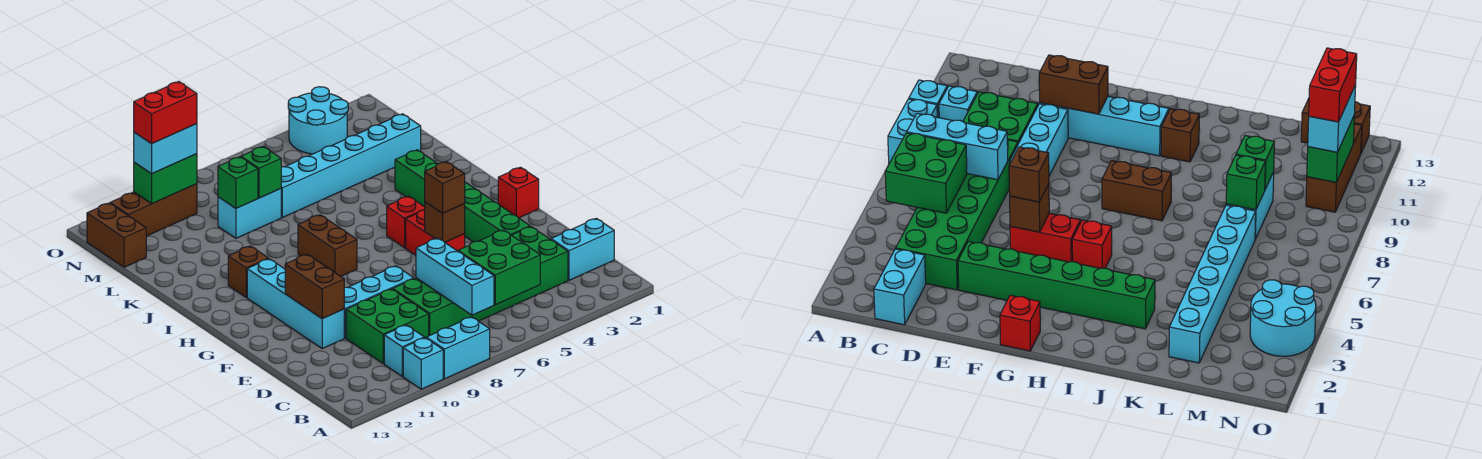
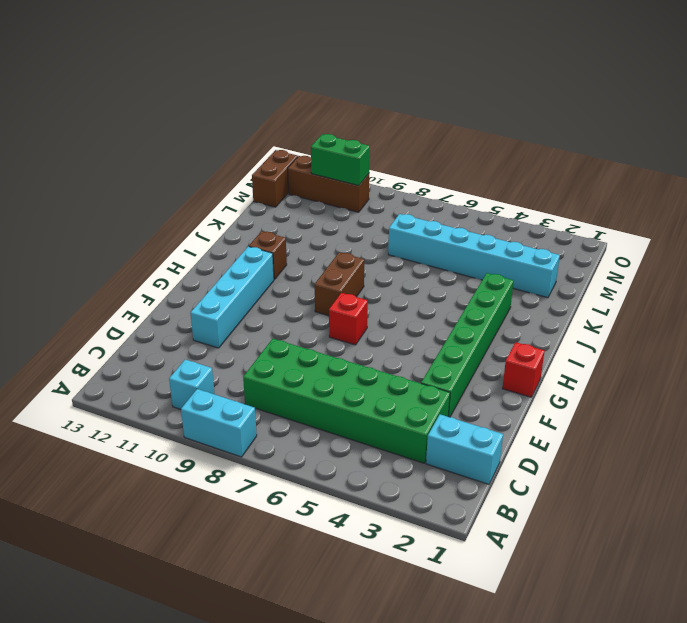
red 1x1 brick [329,293,368,345] -> red 1x1 brick moved to [387,196,425,248]
none -> cyan 1x1 brick [403,338,443,389]
none -> green 2x2 brick [346,289,429,364]
none -> cyan 1x3 brick [344,266,414,338]

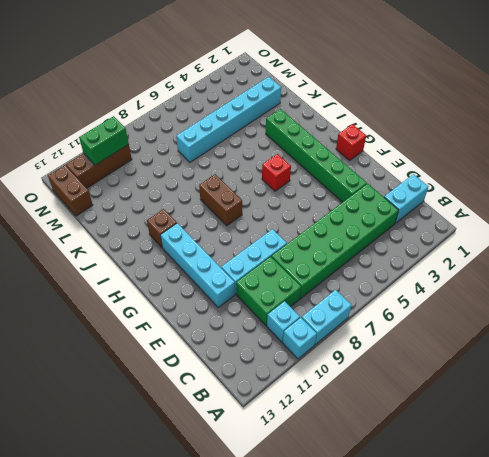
none -> red 1x2 brick [406,210,465,255]
none -> cyan 1x2 brick [218,189,281,238]
none -> cyan 2x2 round brick [288,87,348,154]

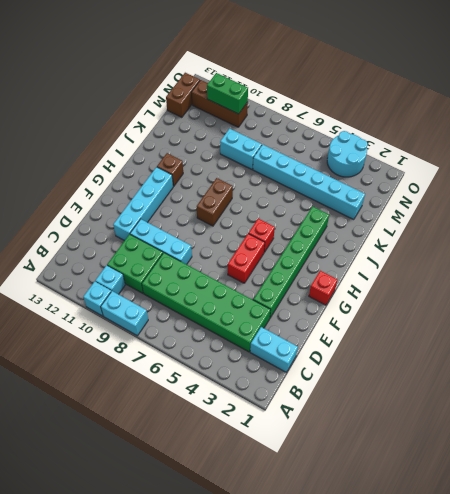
none -> green 2x2 brick [458,230,540,305]
none -> cyan 1x3 brick [416,238,494,315]
none -> brown 1x2 brick [285,254,344,319]

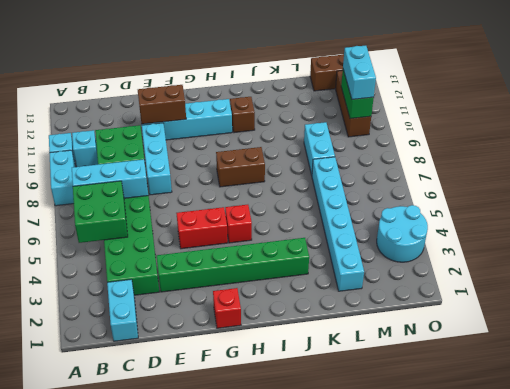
none -> brown 1x1 brick [424,202,465,242]
none -> green 1x1 brick [241,146,281,198]
none -> green 1x1 brick [218,157,258,208]

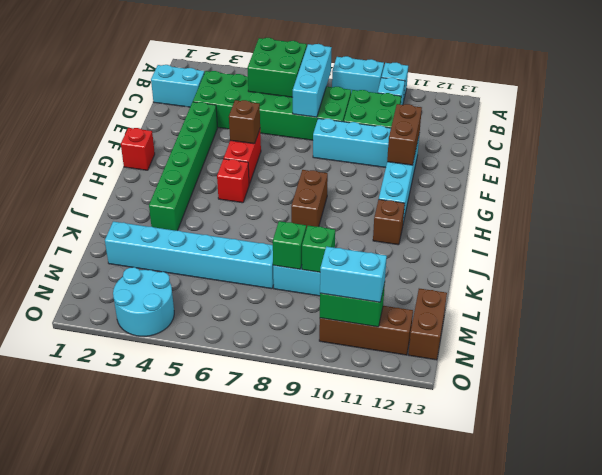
none -> brown 1x1 brick [425,162,465,213]
none -> red 1x2 brick [134,82,197,144]

